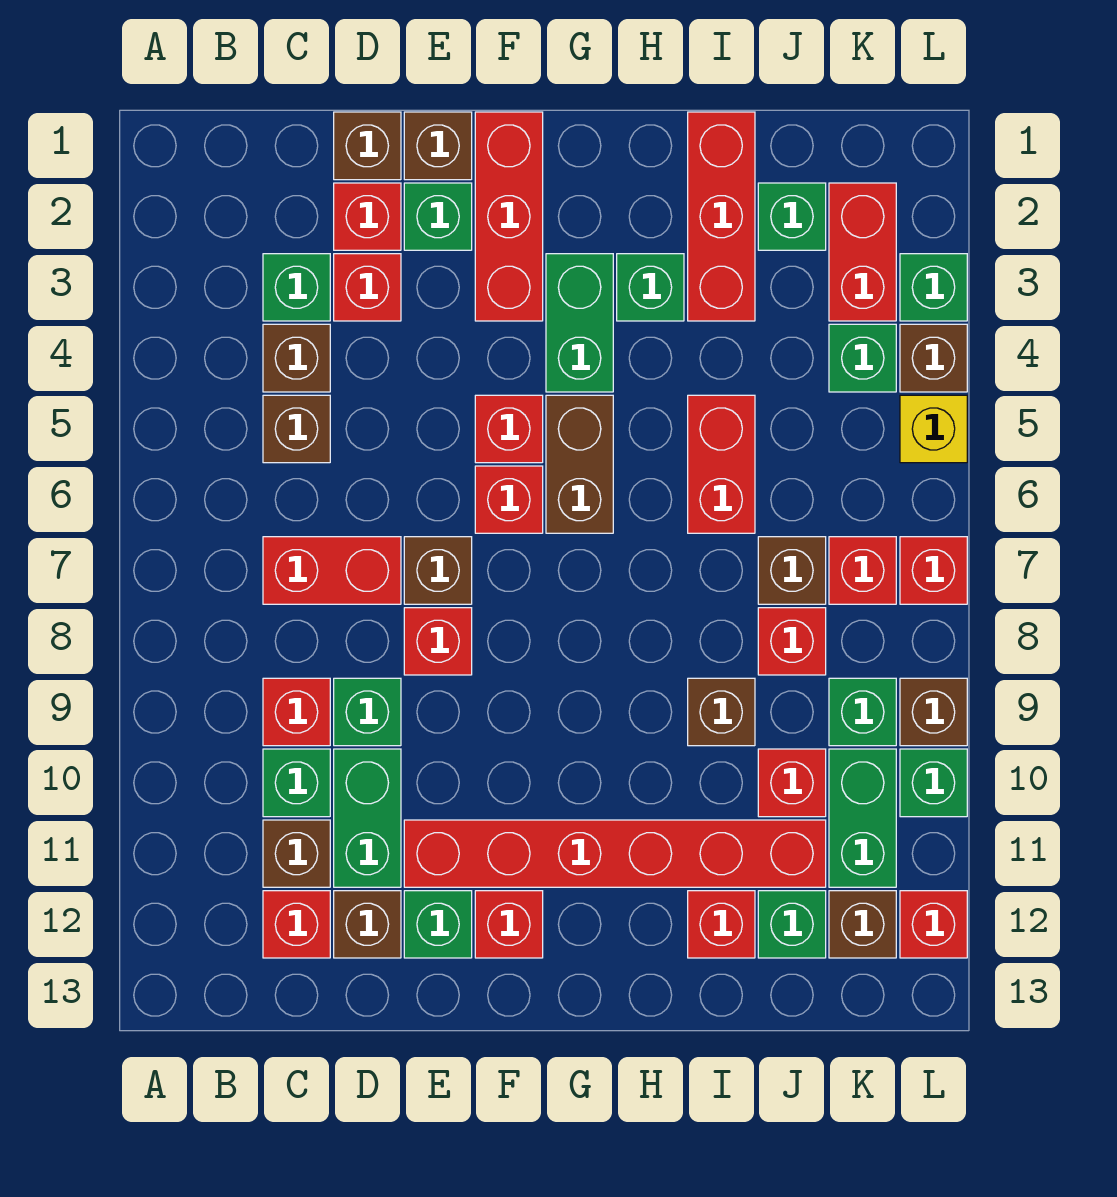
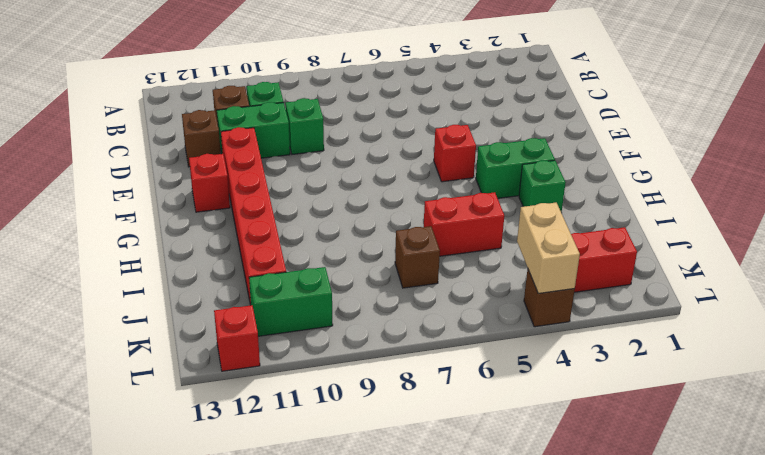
tan 1x2 brick [517,203,580,293] -> none
none -> green 1x1 brick [263,254,330,321]
none -> brown 1x1 brick [263,324,330,392]
none -> brown 1x1 brick [263,395,330,463]
none -> red 1x2 brick [263,537,401,604]

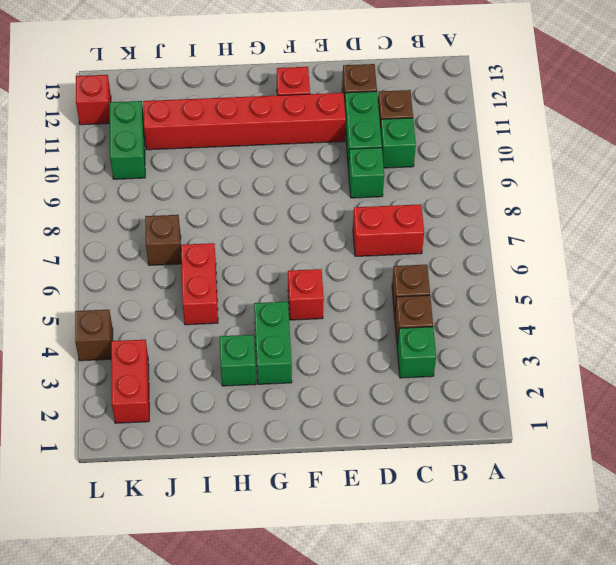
none -> red 1x1 brick [263,678,330,746]
none -> red 1x1 brick [263,891,330,958]
none -> brown 1x1 brick [334,112,401,180]
none -> red 1x1 brick [334,183,401,250]

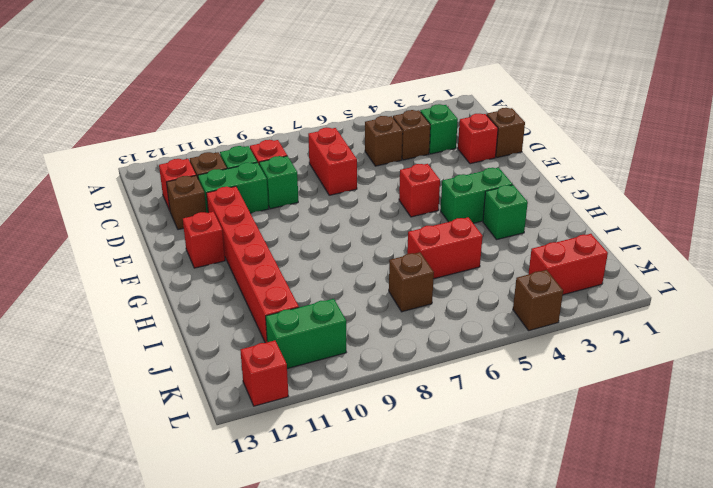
none -> red 1x1 brick [334,254,401,321]
none -> brown 1x1 brick [404,112,472,180]
none -> green 1x1 brick [404,183,472,250]
none -> brown 1x1 brick [404,537,472,604]

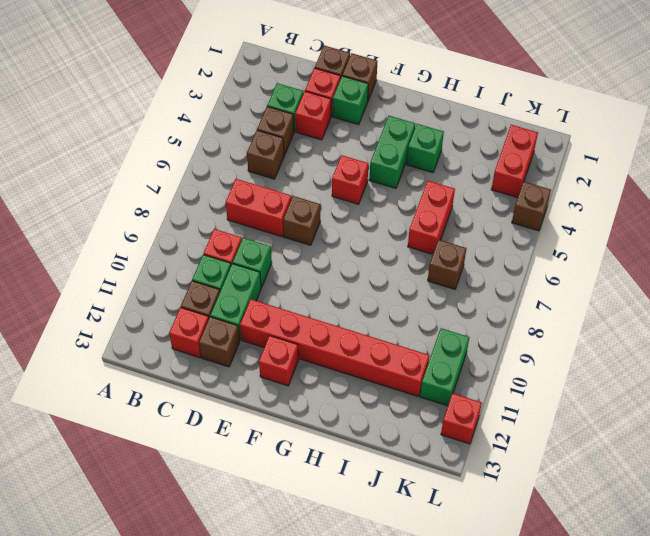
none -> red 1x1 brick [404,608,472,675]
none -> green 1x1 brick [404,891,472,958]
none -> red 1x3 brick [475,112,543,321]
none -> red 1x1 brick [475,466,543,533]

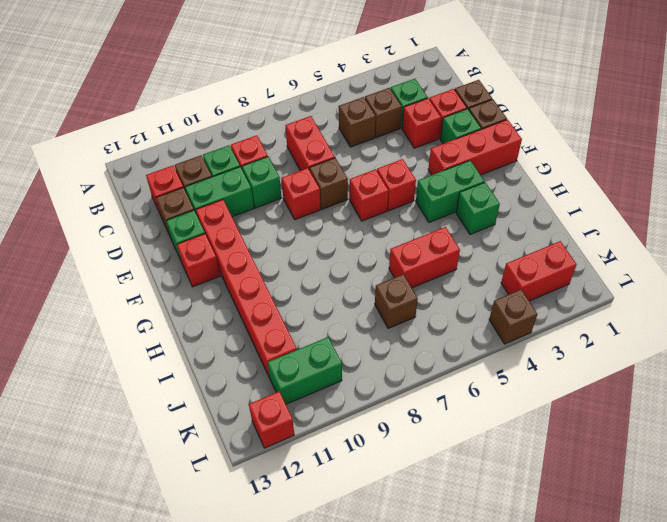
none -> brown 1x2 brick [546,395,613,533]
none -> red 1x3 brick [688,112,755,321]
none -> brown 1x1 brick [688,678,755,746]
none -> red 1x1 brick [688,891,755,958]

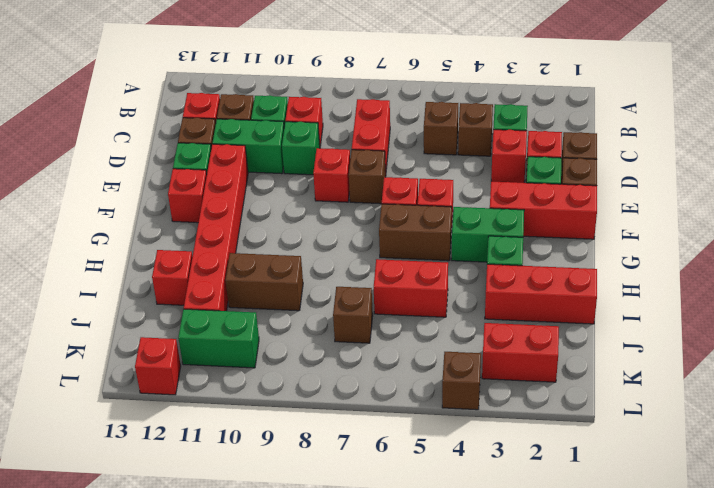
brown 1x2 brick [226,253,303,311] -> brown 1x1 brick [688,678,755,746]
none -> green 1x1 brick [758,183,826,250]
none -> red 1x1 brick [758,608,826,675]
none -> red 1x1 brick [758,749,826,817]
none -> green 1x1 brick [758,891,826,958]

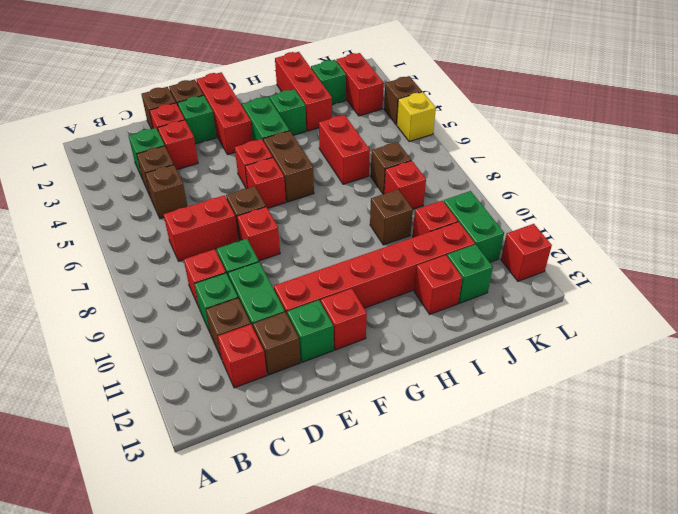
none -> green 1x1 brick [829,324,896,392]
none -> red 1x1 brick [829,537,896,604]
none -> green 1x1 brick [829,678,896,746]
none -> brown 1x1 brick [829,891,896,958]

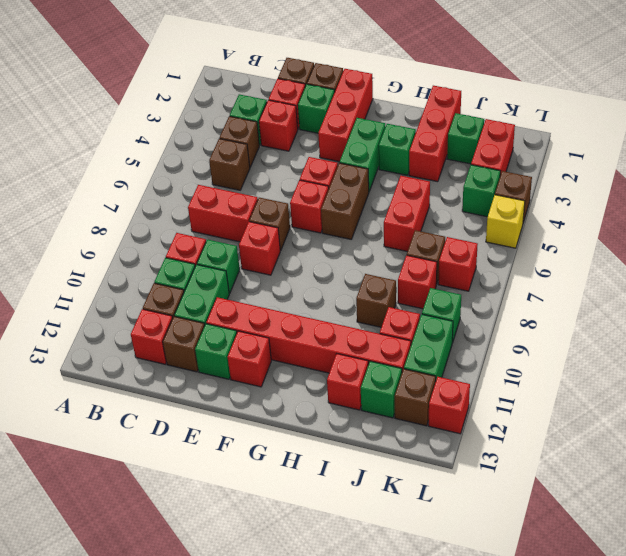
none -> green 1x1 brick [900,254,967,321]
none -> red 1x1 brick [900,537,967,604]
none -> brown 1x1 brick [900,678,967,746]
none -> green 1x1 brick [900,749,967,817]

